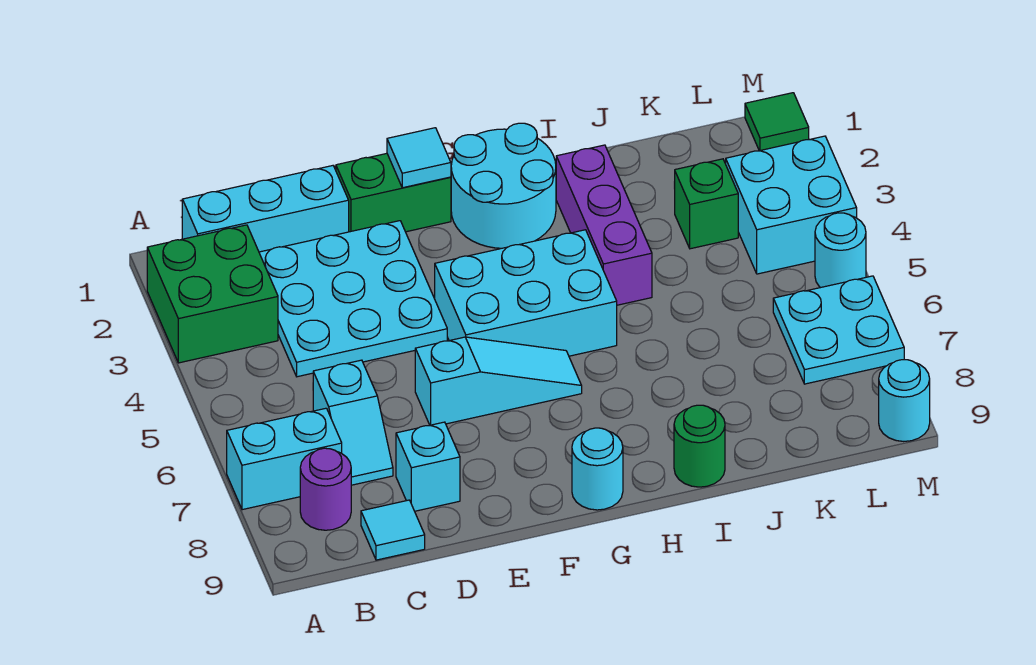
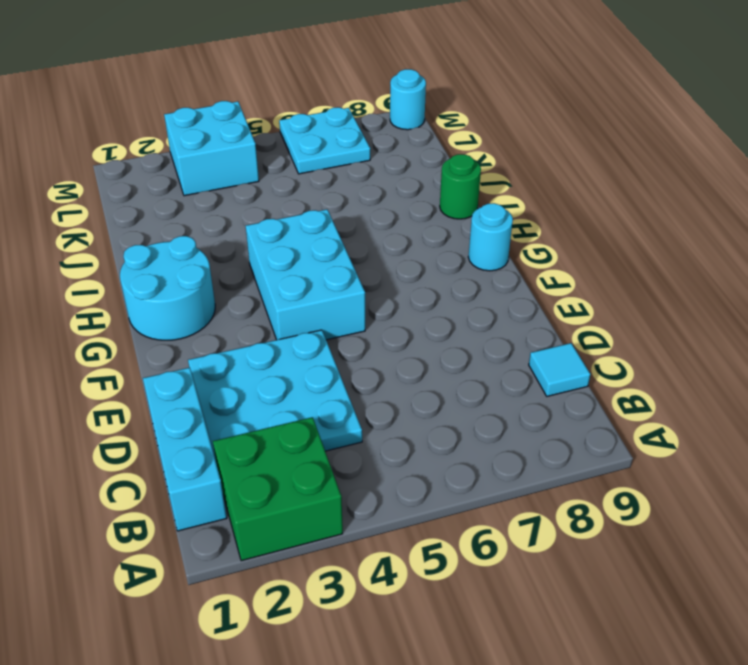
none -> cyan 1x2 brick [227,408,342,510]
none -> purple 1x1 round brick [300,448,351,530]
none -> cyan 1x2 slope [313,360,393,485]

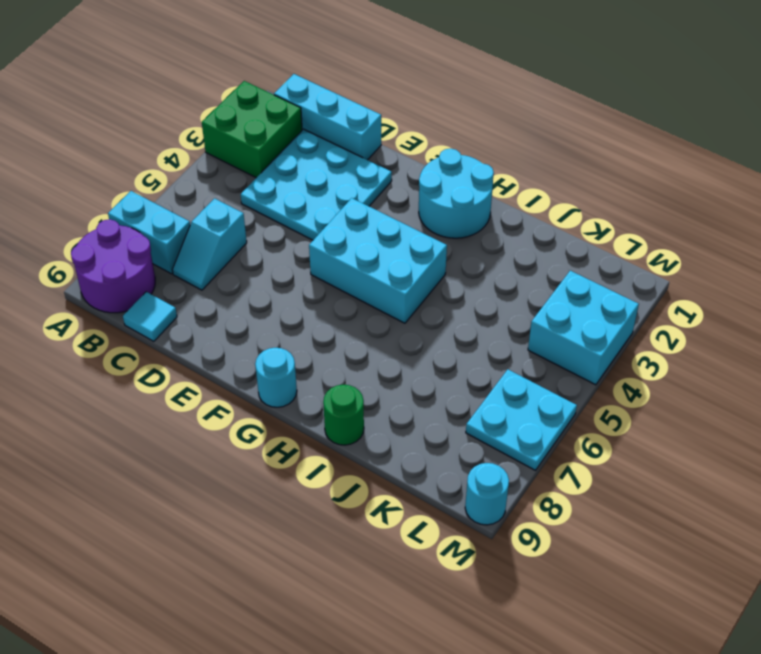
purple 2x2 round brick [71,219,155,313] -> purple 1x1 round brick [300,448,351,530]
none -> cyan 1x1 brick [396,422,460,511]
none -> green 1x2 brick [336,153,451,232]
none -> cyan 1x3 slope [415,337,582,425]

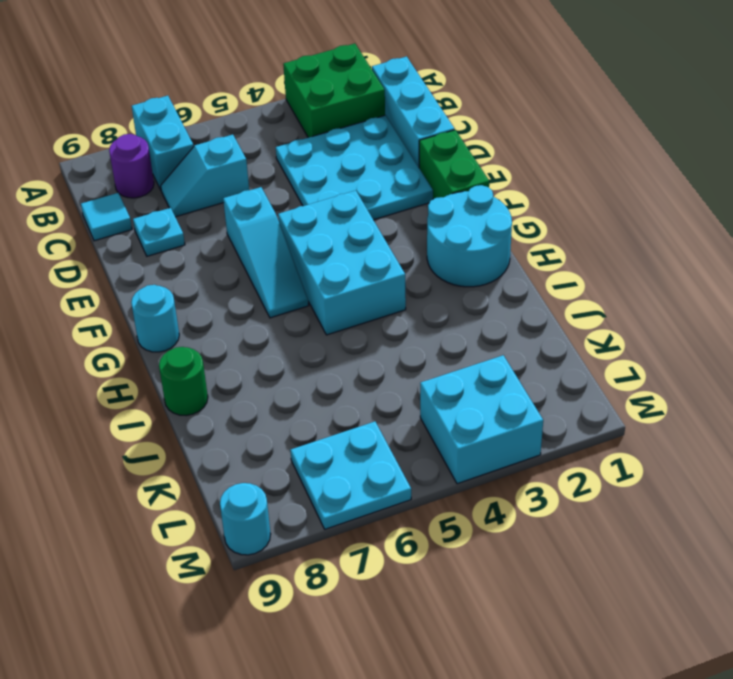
cyan 1x1 plate [133,208,185,256] -> cyan 1x1 brick [396,422,460,511]
none -> purple 1x3 brick [556,145,652,305]
none -> green 1x1 brick [675,159,738,249]
none -> green 1x1 tile [745,93,809,151]

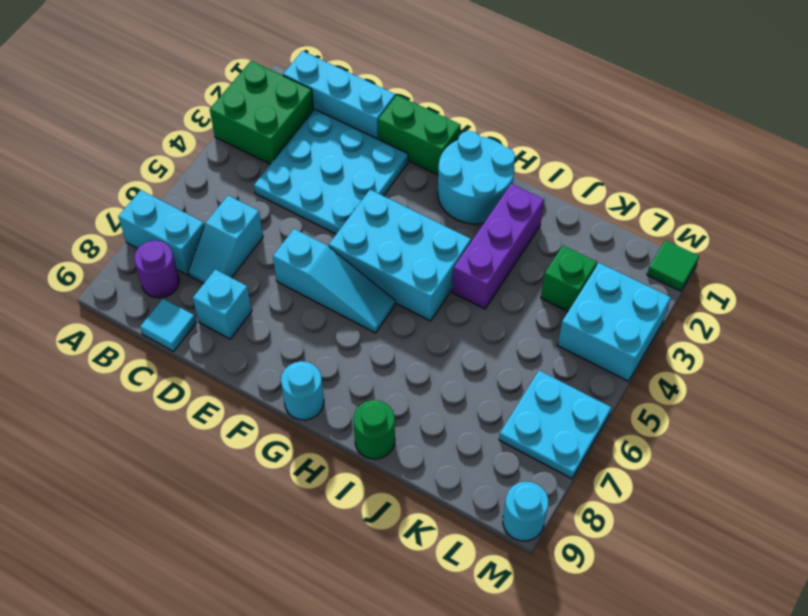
none -> cyan 1x1 round brick [815,213,866,288]
none -> cyan 1x1 tile [387,128,451,188]

